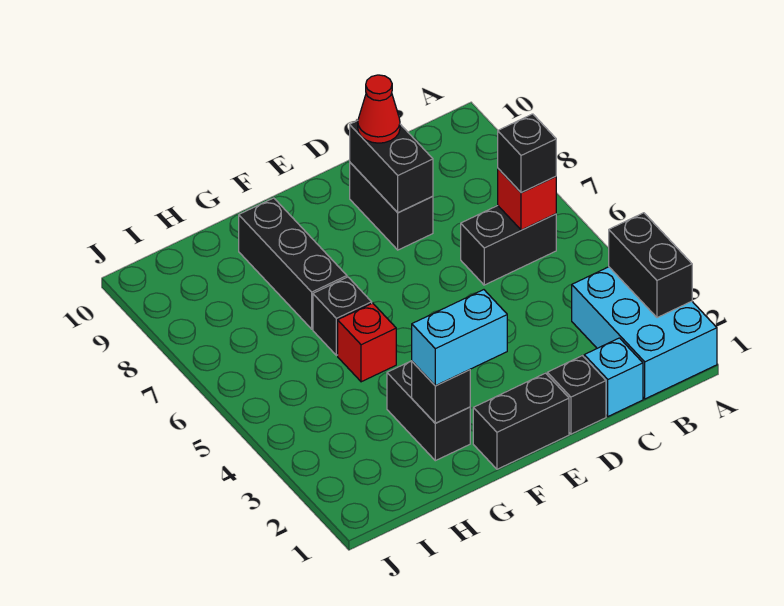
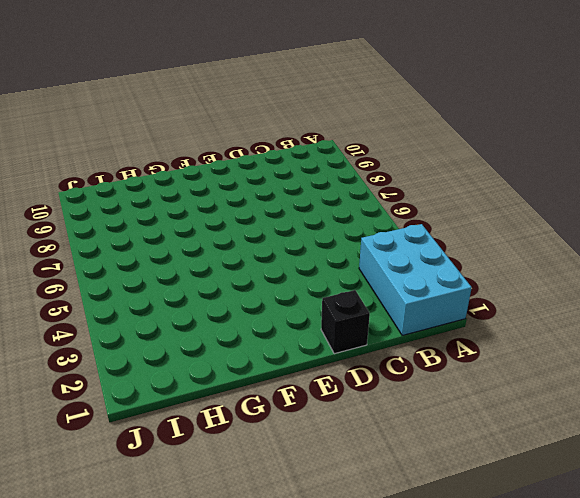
none -> black 1x2 brick [461,206,556,285]
none -> cyan 1x1 brick [584,338,643,416]
none -> black 1x2 brick [350,163,433,250]

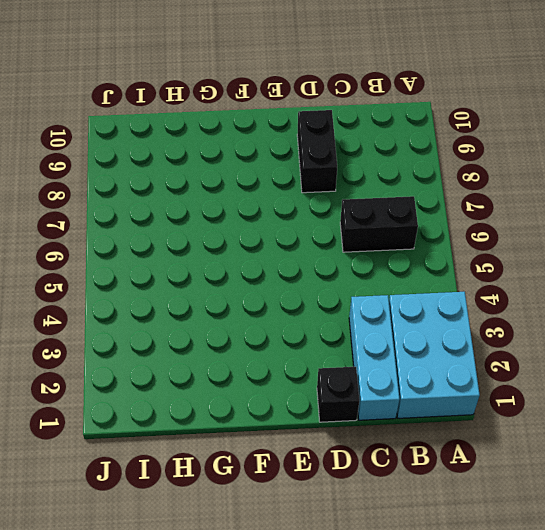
cyan 1x3 brick [349,295,400,420] -> cyan 1x1 brick [584,338,643,416]
none -> black 1x2 brick [473,373,569,469]
none -> black 1x2 brick [387,361,470,461]
none -> red 1x1 brick [338,303,396,382]

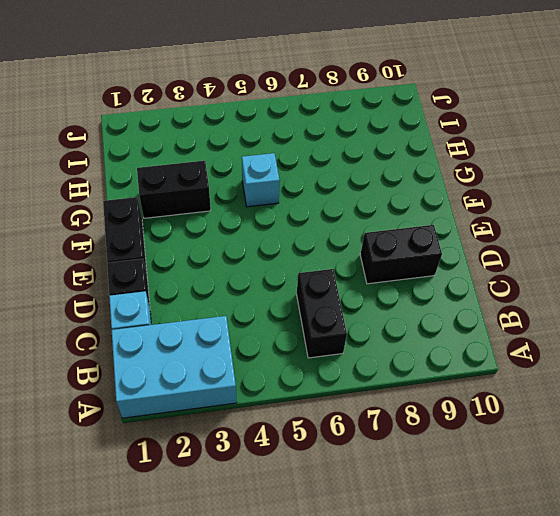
cyan 1x1 brick [242,153,280,207] -> red 1x1 brick [338,303,396,382]
none -> black 1x1 brick [313,277,372,355]
none -> black 1x3 brick [239,198,347,329]
none -> black 1x2 brick [609,213,692,318]

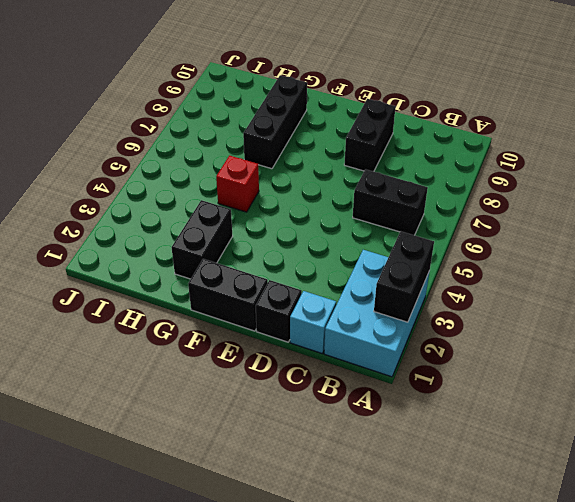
none -> black 1x1 brick [313,277,372,355]
none -> red 1x1 brick [498,169,556,230]
none -> black 1x2 brick [350,121,433,212]

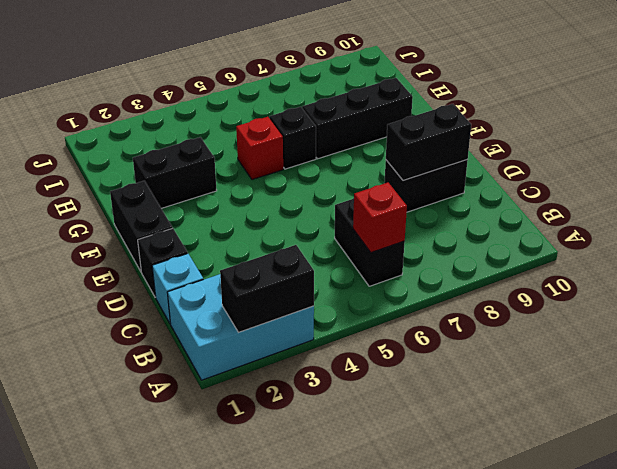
none -> black 1x1 brick [412,362,470,423]
none -> black 1x1 brick [498,114,556,193]
none -> red 1x1 cone [358,75,400,143]

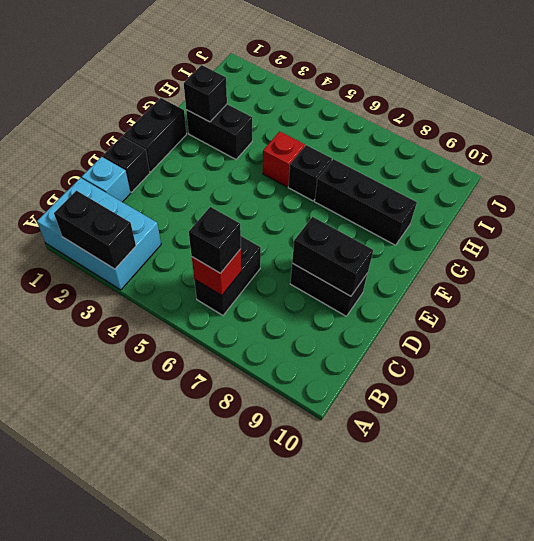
none -> red 1x1 cone [358,75,400,143]
none -> cyan 1x2 brick [412,290,507,386]

